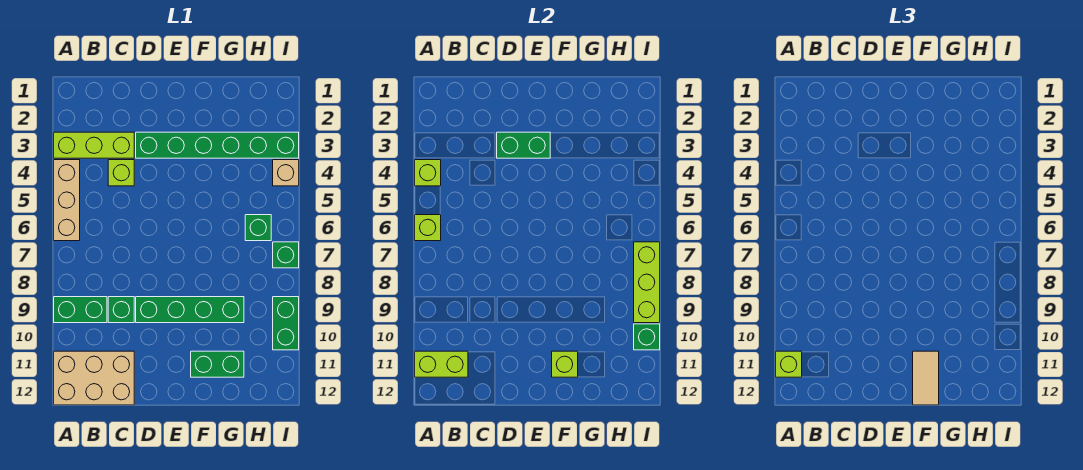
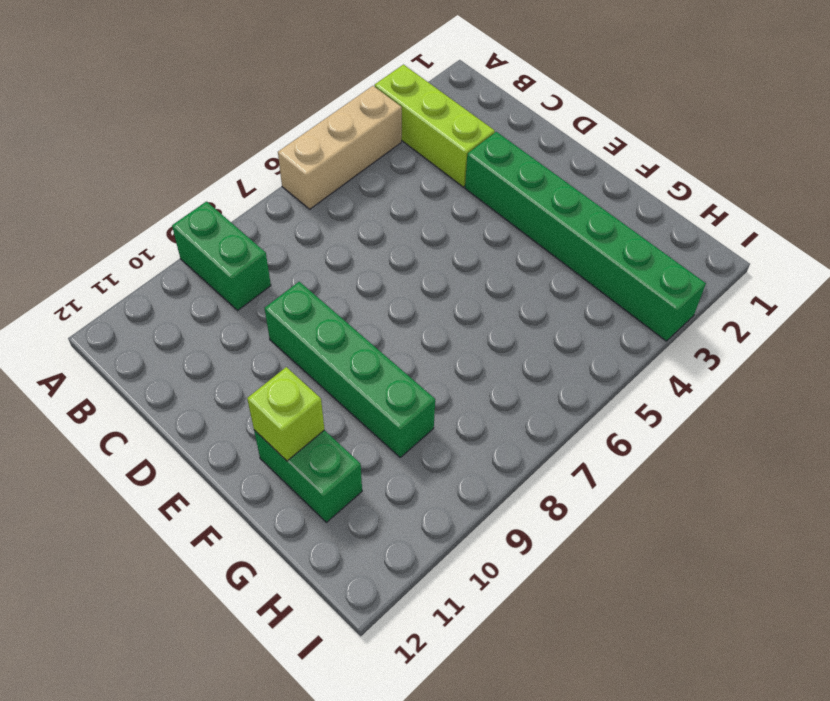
none -> tan 2x3 brick [54,351,134,405]
none -> lime 1x1 brick [108,160,134,186]
none -> green 1x1 brick [108,297,134,323]

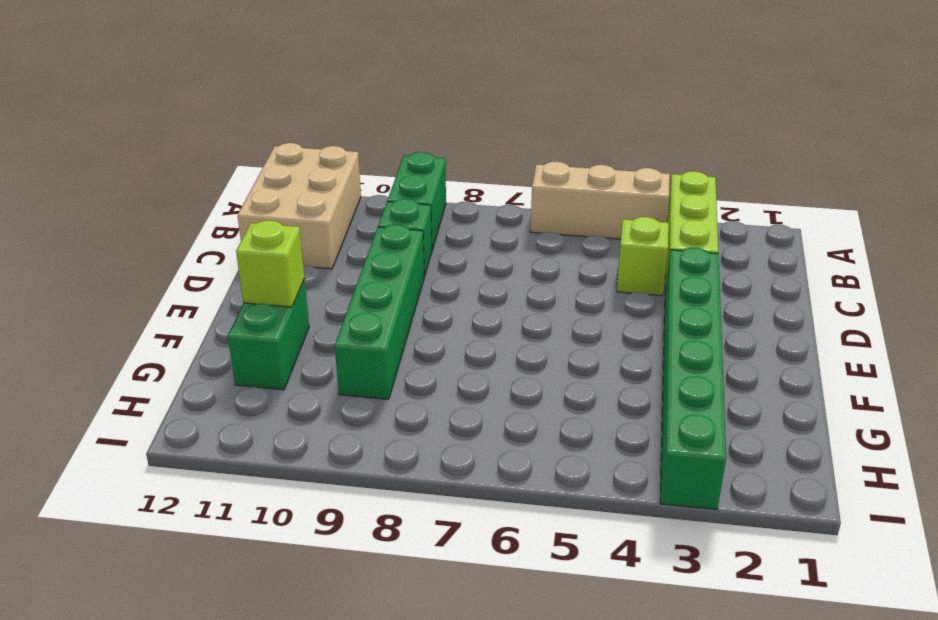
none -> green 1x1 brick [245,215,271,241]
none -> tan 1x1 brick [273,160,299,186]
none -> green 1x1 brick [273,242,299,268]

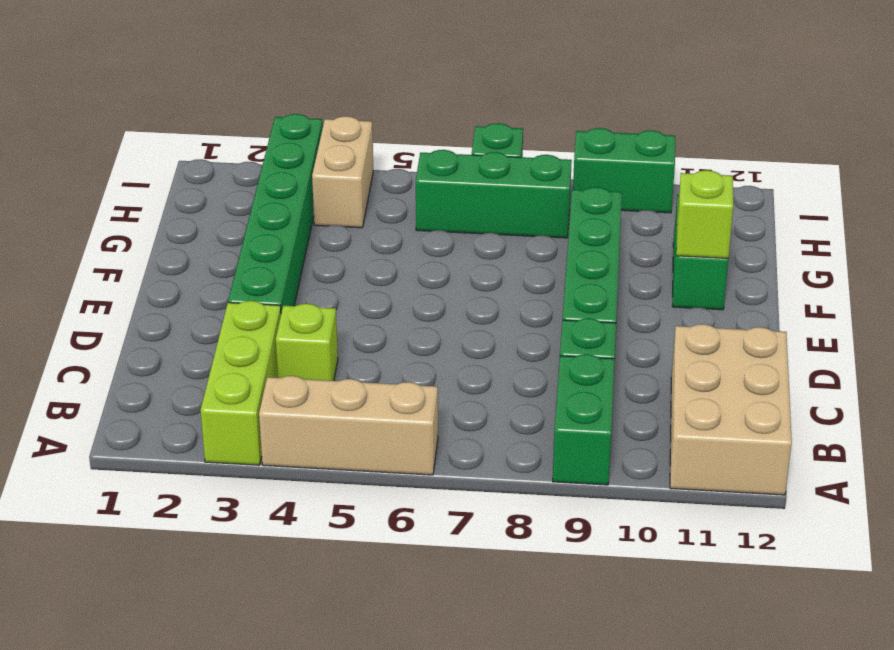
tan 1x2 brick [312,116,373,228] -> tan 1x1 brick [273,160,299,186]
green 1x3 brick [416,150,572,238] -> green 1x1 brick [245,215,271,241]
none -> lime 1x1 brick [415,160,441,186]
none -> lime 1x1 brick [415,215,441,241]
none -> lime 1x2 brick [415,351,468,377]

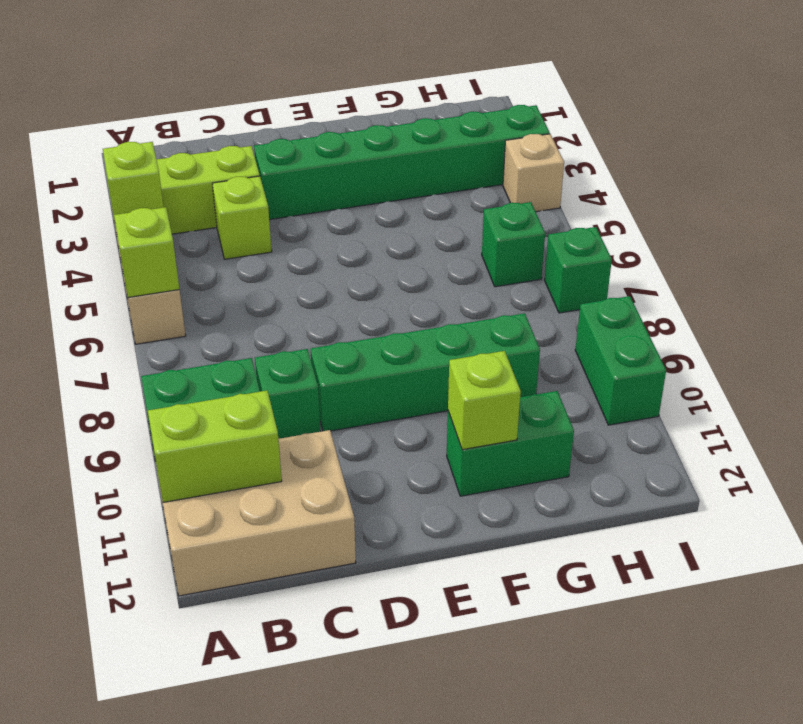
none -> green 1x2 brick [497,132,550,158]
none -> lime 1x3 brick [634,242,660,323]
none -> green 1x1 brick [634,324,660,350]

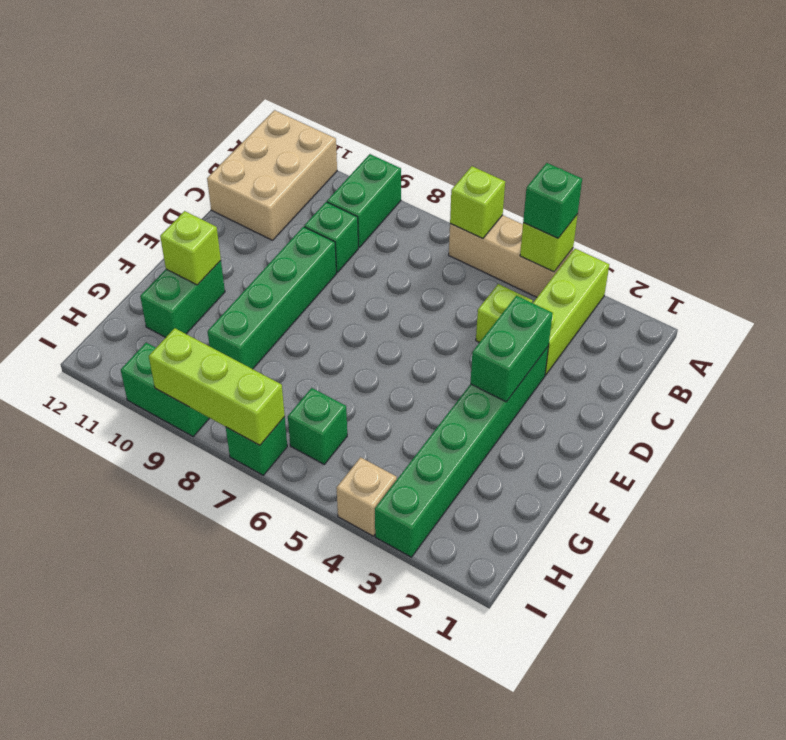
green 1x1 brick [523,163,582,238] -> green 1x1 brick moved to [634,324,660,350]
none -> lime 1x2 brick [415,351,468,377]
none -> lime 1x1 brick [776,351,802,377]
none -> tan 1x2 tile [913,351,939,405]

